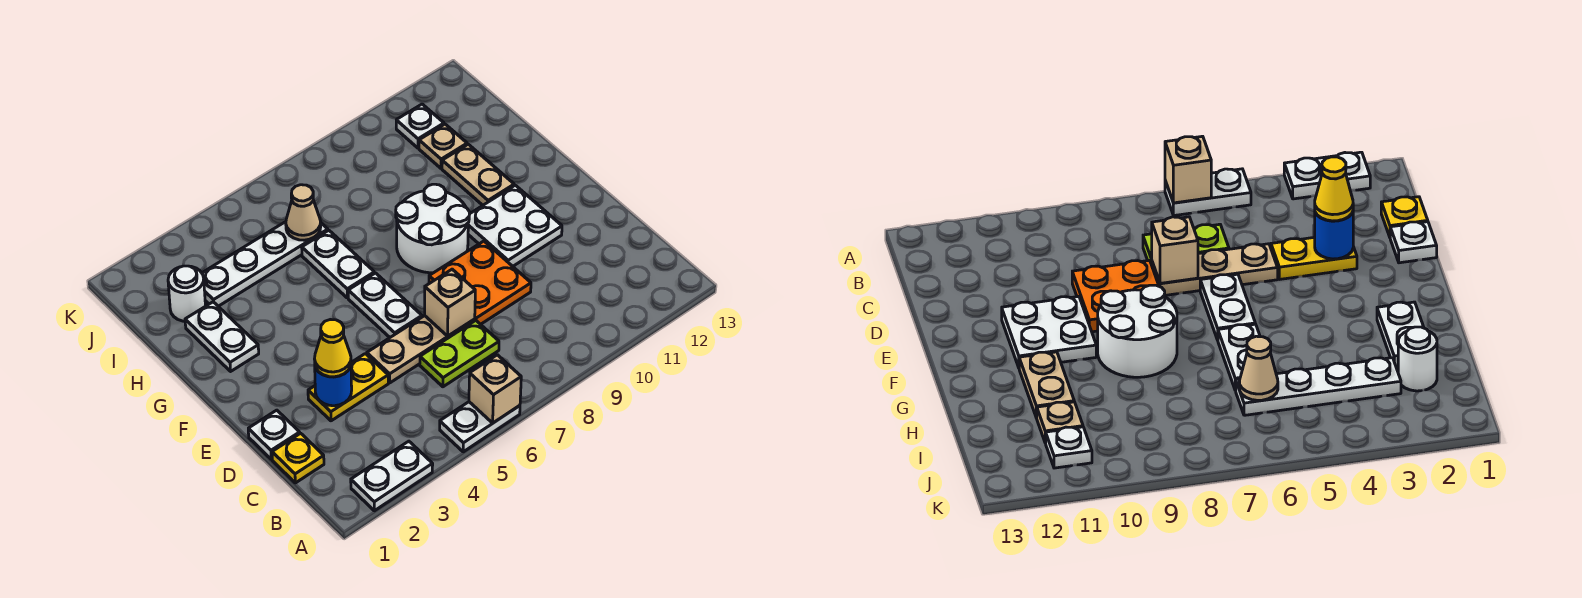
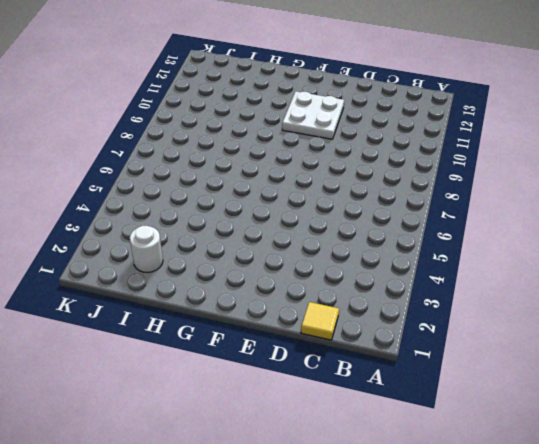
yellow 1x1 tile [301,302,339,340] -> yellow 1x1 plate [272,433,324,483]
none -> white 1x2 plate [351,441,433,511]
none -> white 1x2 plate [440,402,520,452]
none -> lime 1x2 plate [420,320,499,387]

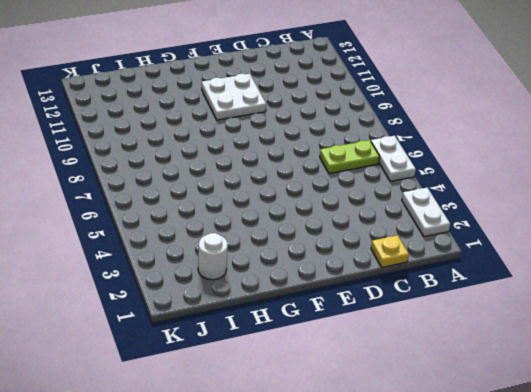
lime 1x2 plate [320,140,380,174] -> lime 1x2 plate turned to [420,320,499,387]
none -> white 1x1 plate [248,410,300,459]
none -> yellow 1x2 plate [308,354,388,421]
none -> tan 1x3 plate [367,316,475,383]

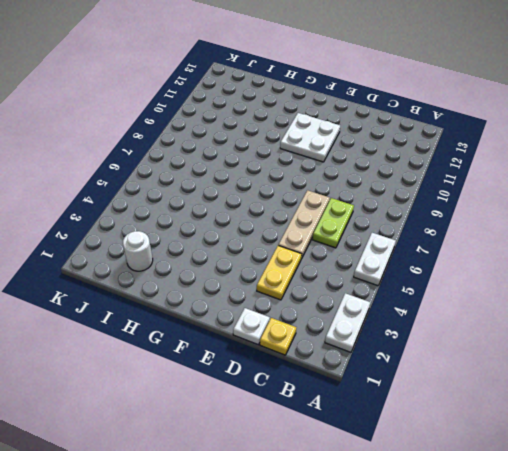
none -> orange 2x2 plate [429,241,531,324]
none -> white 1x2 plate [348,273,422,337]
none -> white 2x2 round brick [396,184,470,273]

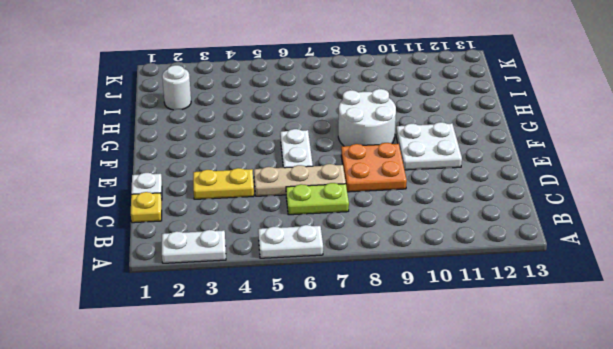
none -> white 1x2 plate [185,302,259,371]
none -> white 1x2 plate [302,230,374,298]
none -> tan 1x2 plate [442,144,514,205]

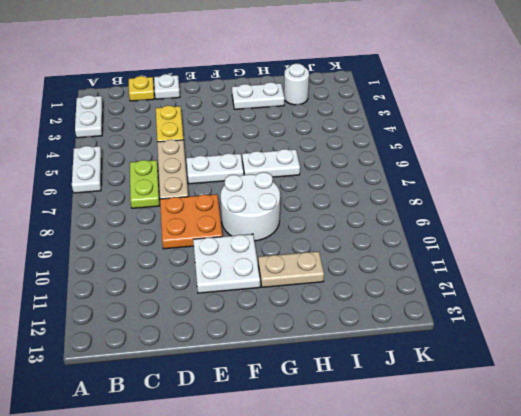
none -> white 1x4 plate [202,222,328,306]
none -> tan 1x1 plate [419,124,467,168]
none -> white 1x1 plate [396,104,444,148]

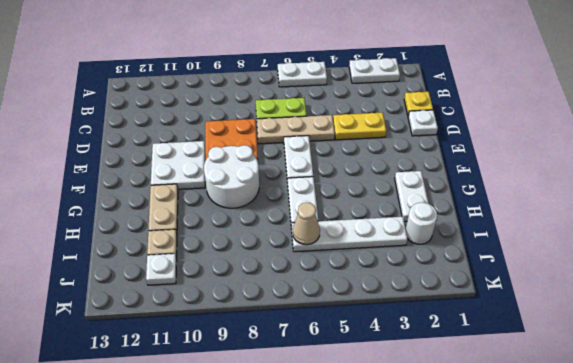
none -> tan 1x1 brick [469,355,521,423]
none -> blue 1x1 round brick [315,366,352,406]
none -> tan 1x1 brick [425,269,475,336]

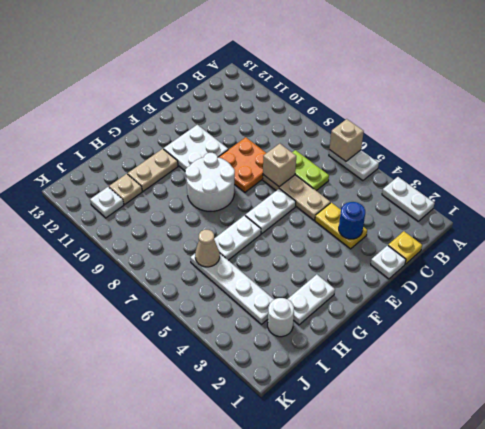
none -> yellow 1x1 cone [315,320,351,377]

